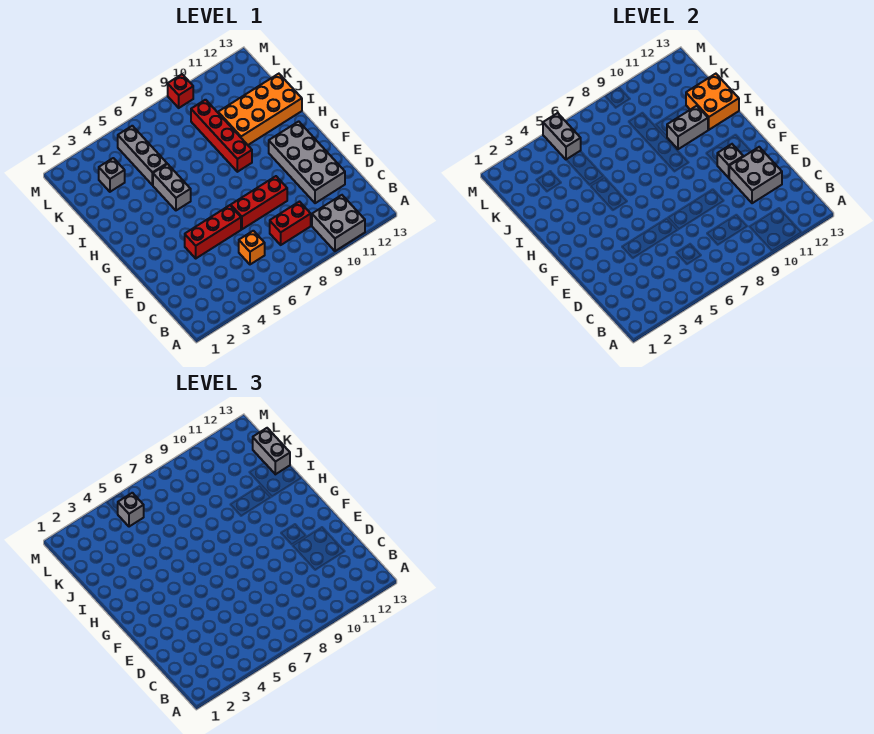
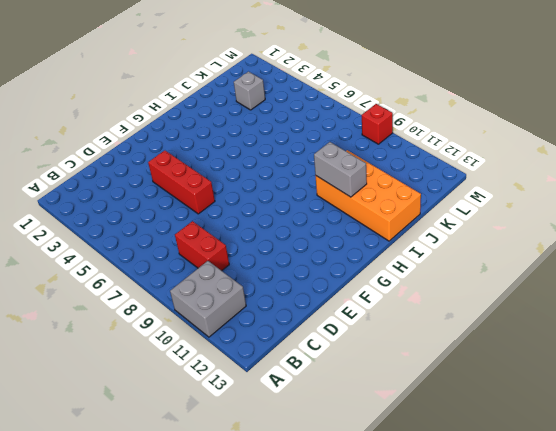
none -> orange 1x1 brick [239,231,265,264]
none -> grey 2x4 brick [269,121,345,203]
none -> red 1x3 brick [231,176,287,229]

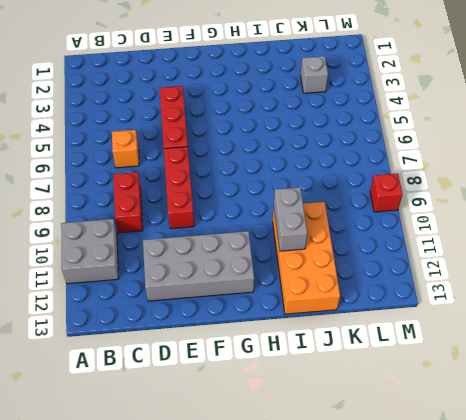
none -> grey 1x2 brick [153,164,191,210]
none -> red 1x4 brick [191,100,252,172]
none -> grey 1x3 brick [118,126,167,185]

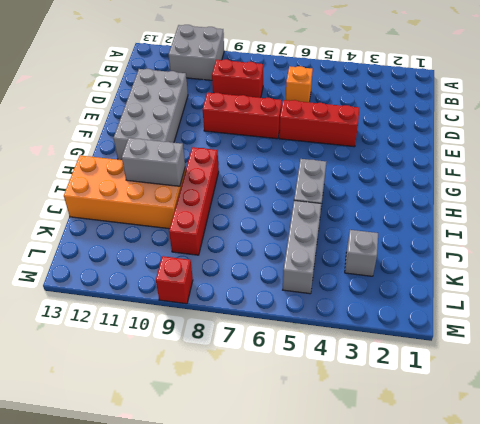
none -> grey 2x2 brick [729,147,782,203]
none -> grey 1x1 brick [717,144,743,178]
none -> orange 2x2 brick [686,74,739,130]

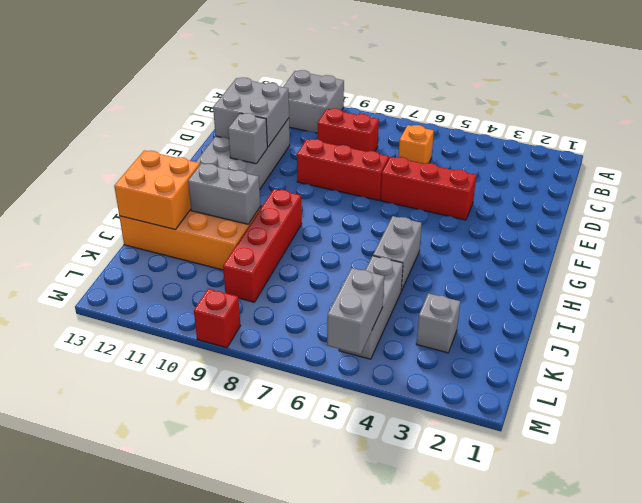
none -> grey 1x2 brick [253,428,290,474]
none -> grey 1x1 brick [118,493,144,527]

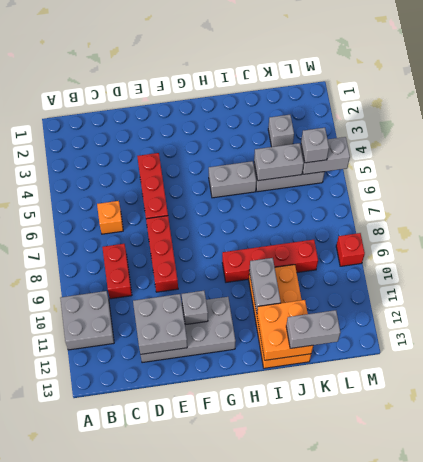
grey 1x2 brick [254,143,304,181] -> none

